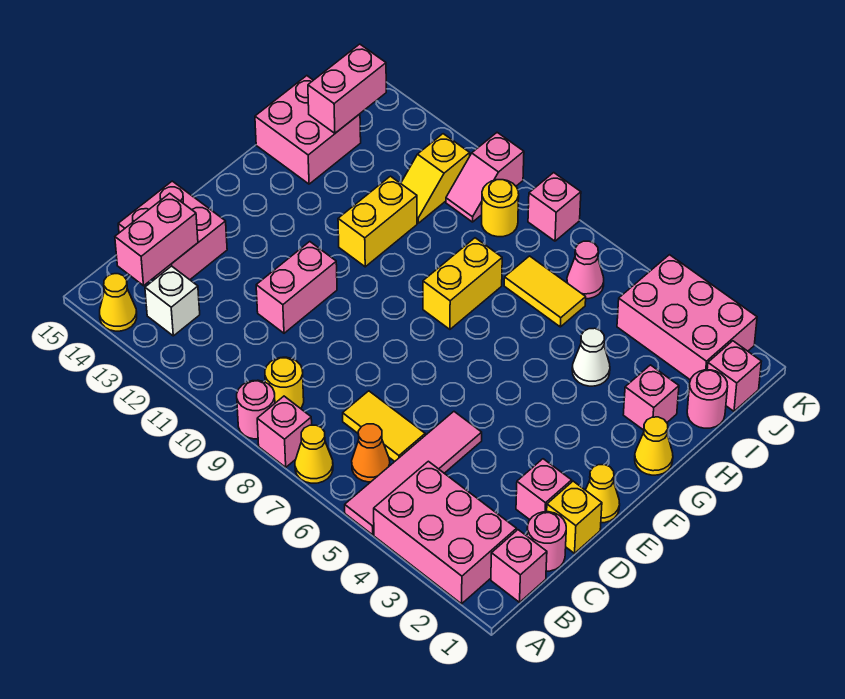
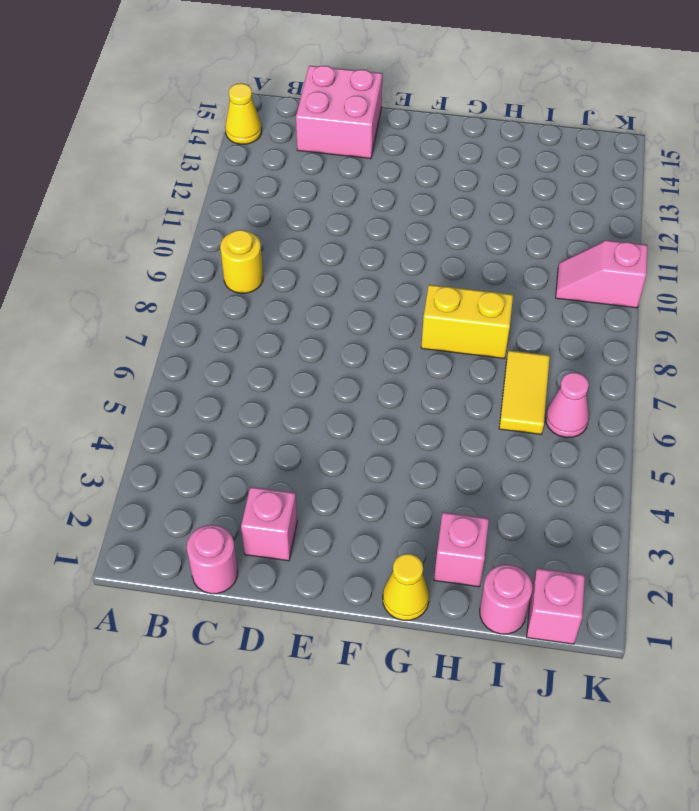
none -> pink 2x3 brick [374,461,517,604]
none -> pink 1x4 tile [345,412,482,535]
none -> yellow 1x1 cone [295,425,333,483]
none -> pink 1x1 brick [257,396,312,467]

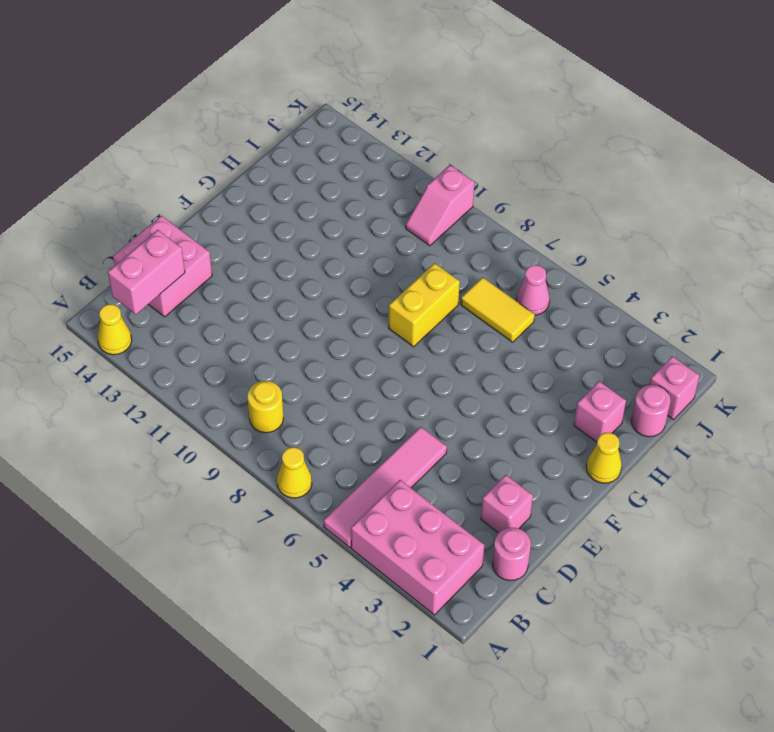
none -> pink 1x1 brick [257,396,312,467]
none -> pink 1x1 round brick [237,380,275,439]
none -> pink 1x1 brick [491,530,547,602]
none -> orange 1x1 cone [352,424,390,482]

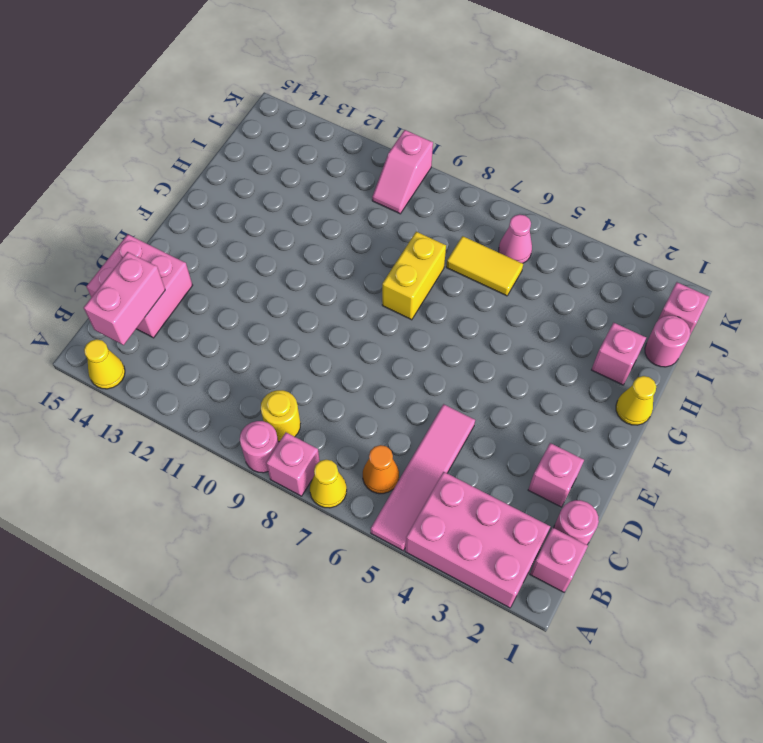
none -> white 1x1 brick [145,266,200,336]
none -> yellow 1x2 tile [343,391,425,462]
none -> yellow 1x1 brick [547,481,602,553]
none -> pink 1x2 brick [256,242,337,333]

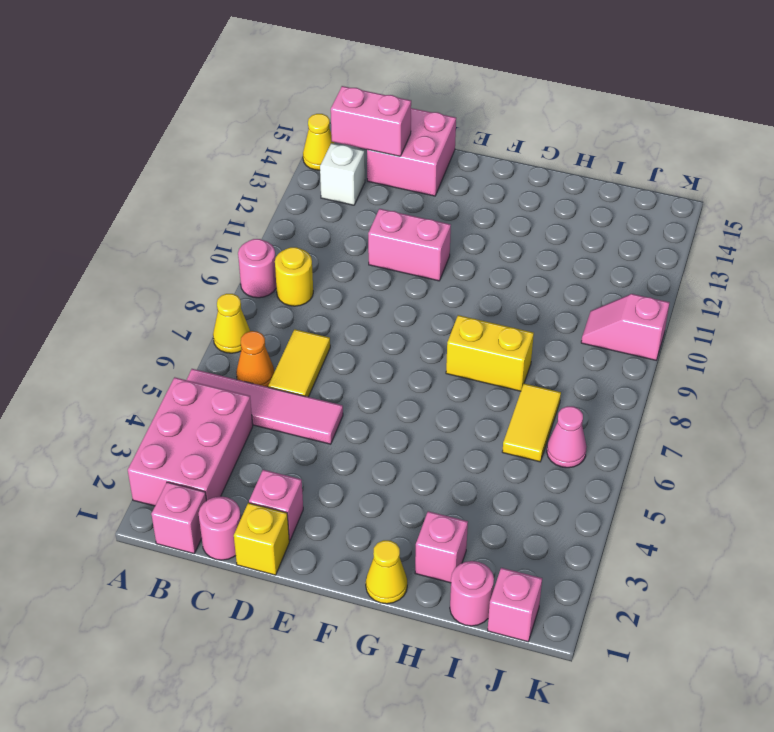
none -> pink 1x1 brick [257,396,312,467]
none -> yellow 1x1 cone [586,465,620,523]
none -> yellow 1x2 brick [338,176,417,267]
none -> white 1x1 cone [572,328,610,386]

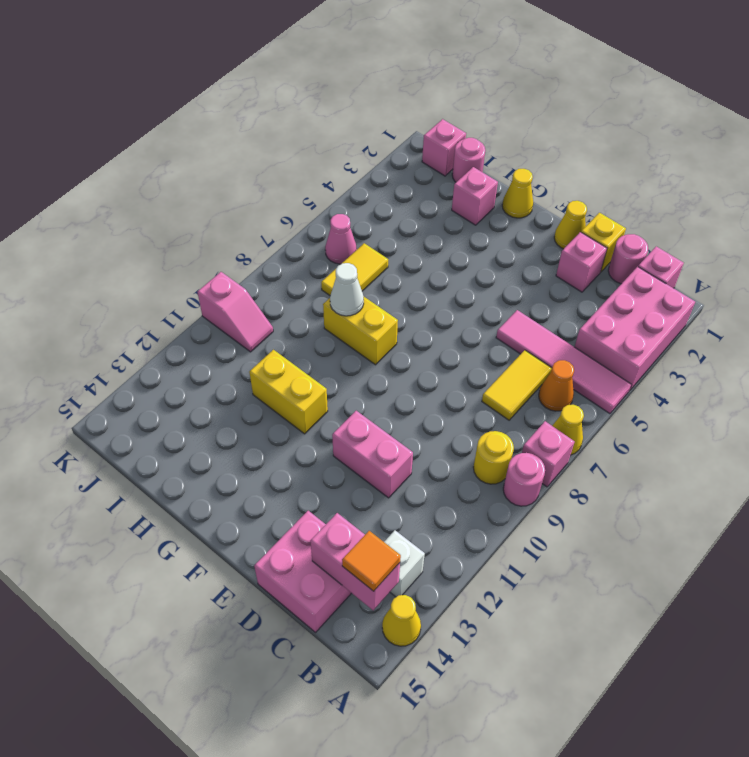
orange 1x1 tile [342,531,401,591] -> none
white 1x1 cone [330,263,364,316] -> white 1x1 cone moved to [572,328,610,386]
none -> pink 2x2 brick [255,76,361,184]
none -> yellow 1x2 slope [401,134,470,223]
none -> pink 2x3 brick [617,255,757,380]
none -> yellow 1x1 round brick [482,180,519,237]

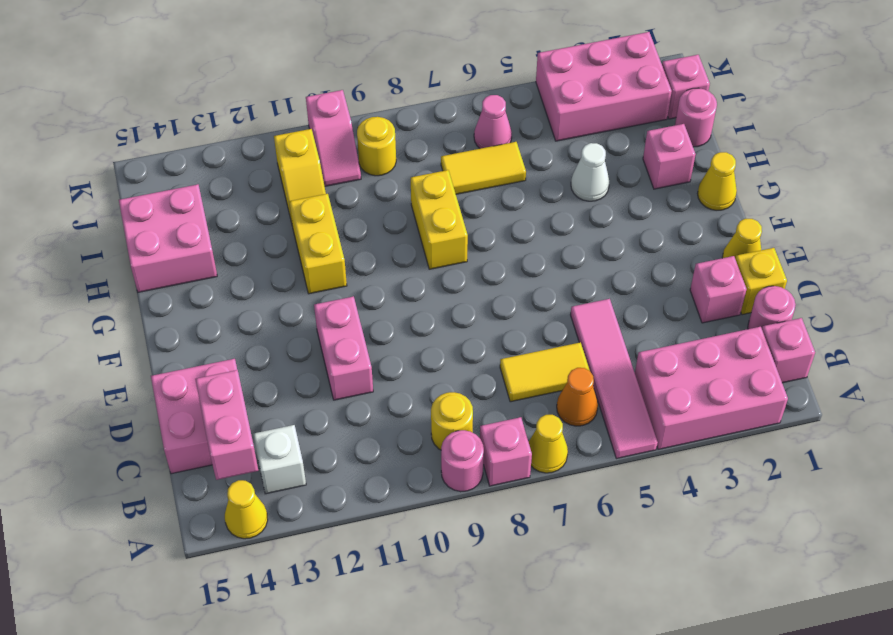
none -> pink 1x1 brick [528,173,581,241]
none -> pink 1x2 brick [308,44,386,133]

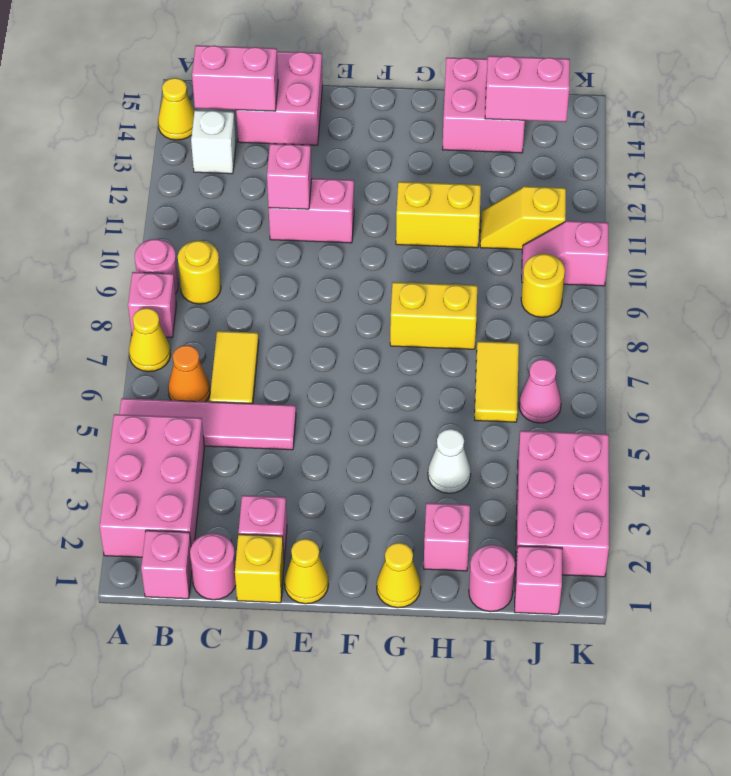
pink 1x1 brick [267,144,312,209] -> pink 1x1 brick moved to [528,173,581,241]

